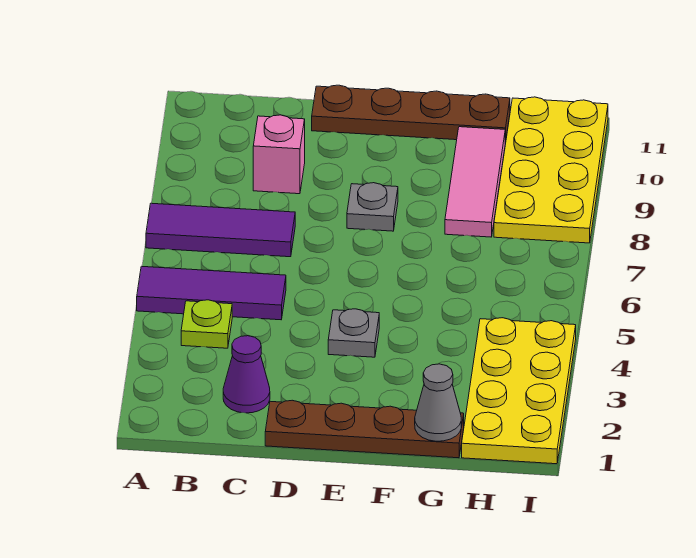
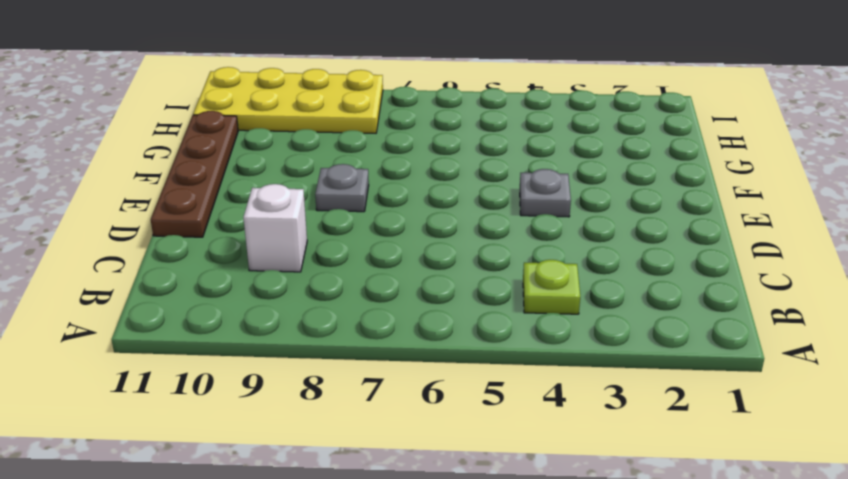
white 1x1 brick [243,184,307,272] -> pink 1x1 brick [253,115,305,194]
none -> purple 1x3 tile [137,266,286,320]
none -> purple 1x3 tile [146,203,295,257]
none -> purple 1x1 cone [223,336,270,413]

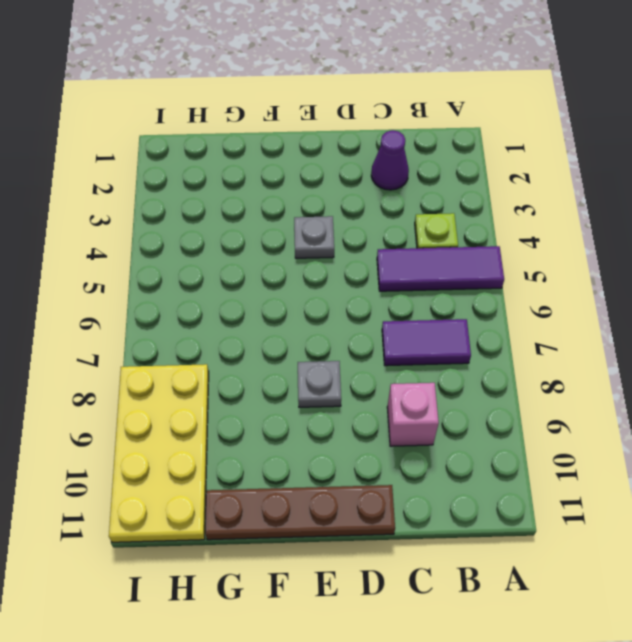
purple 1x2 tile [382,319,471,366] -> purple 1x3 tile [146,203,295,257]
none -> brown 1x4 plate [265,400,464,458]
none -> pink 1x3 tile [445,127,506,237]
none -> yellow 2x4 plate [462,318,576,464]

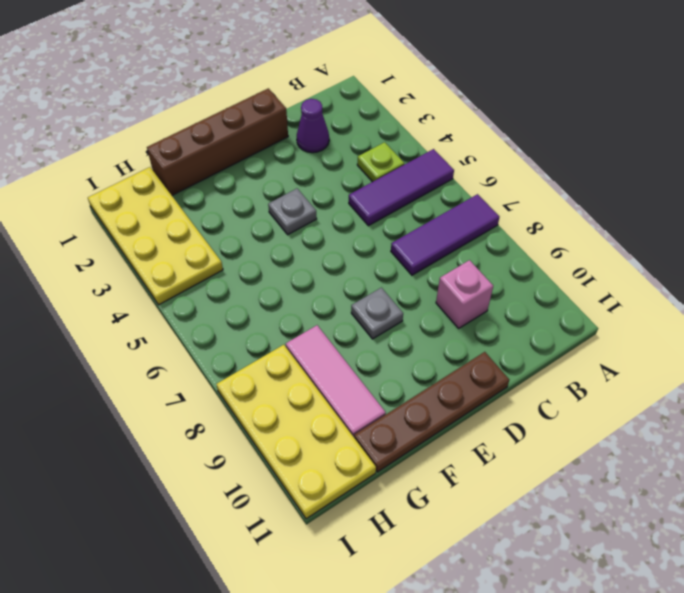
brown 1x4 brick [147,88,288,195] -> brown 1x4 plate [265,400,464,458]
none -> grey 1x1 cone [415,364,461,441]

